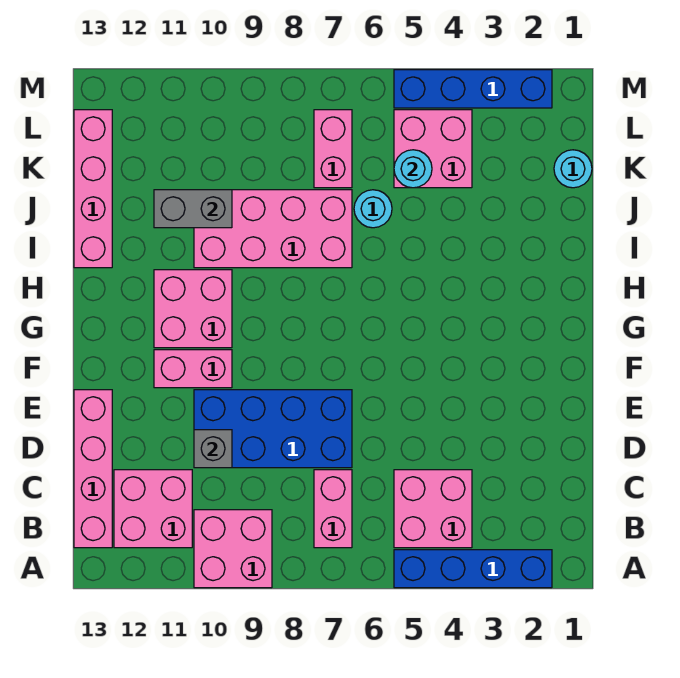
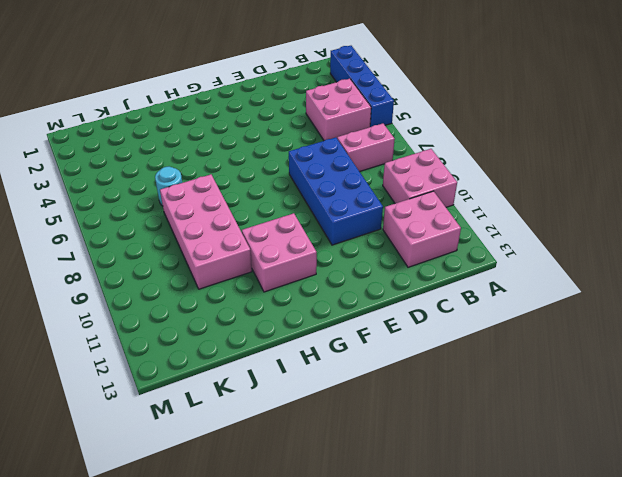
none -> pink 1x4 brick [74,390,112,548]
none -> pink 1x2 brick [154,350,232,388]
none -> pink 1x4 brick [74,110,112,268]

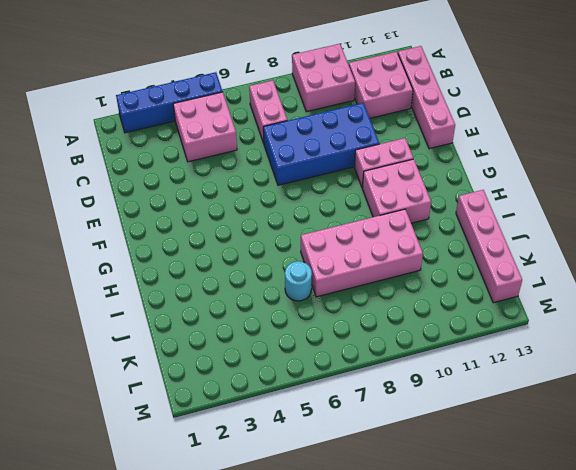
none -> cyan 1x1 round brick [554,150,592,188]
none -> pink 2x2 brick [394,110,472,188]
none -> pink 1x2 brick [314,110,352,188]

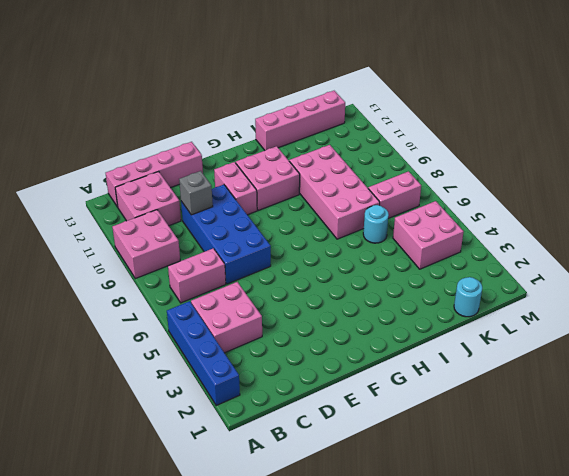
none -> blue 1x4 brick [394,70,552,108]
none -> grey 1x2 brick [154,190,232,228]
none -> cyan 1x1 round brick [394,150,432,188]

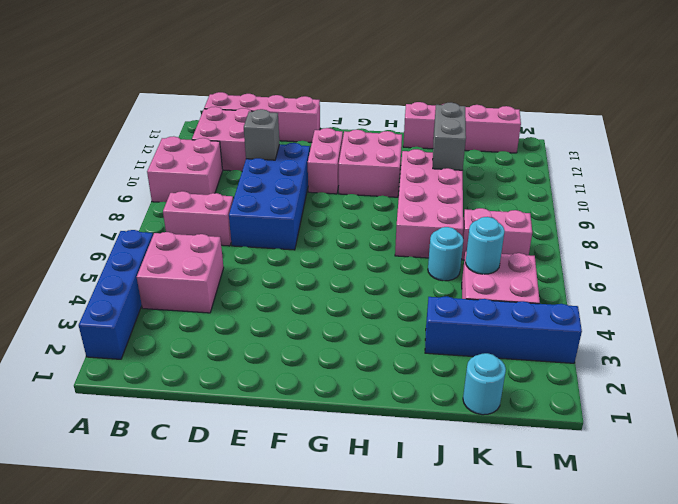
blue 1x4 brick [425,296,582,363] -> blue 1x4 brick turned to [394,70,552,108]

